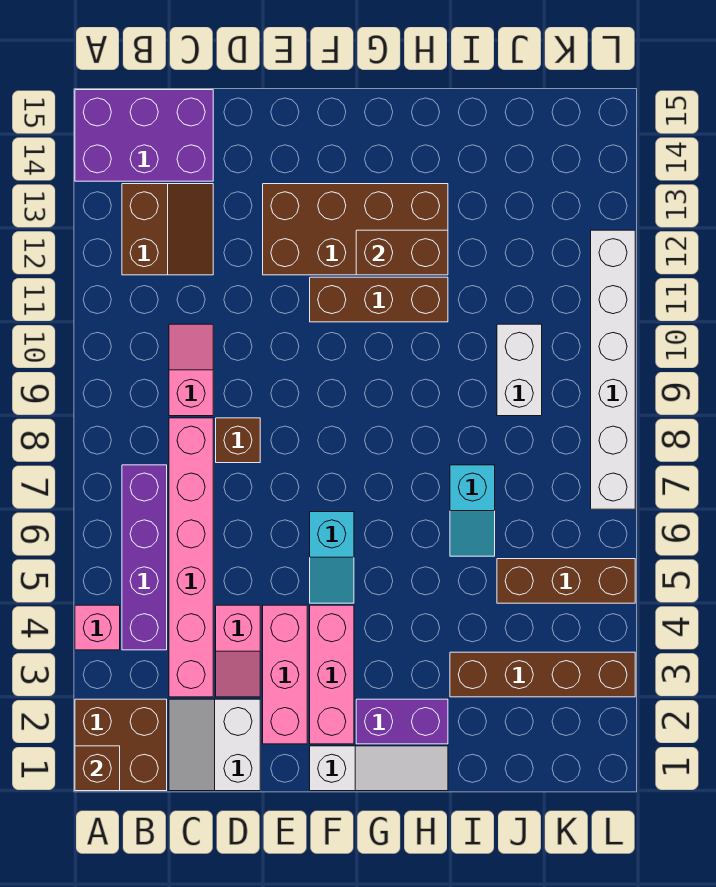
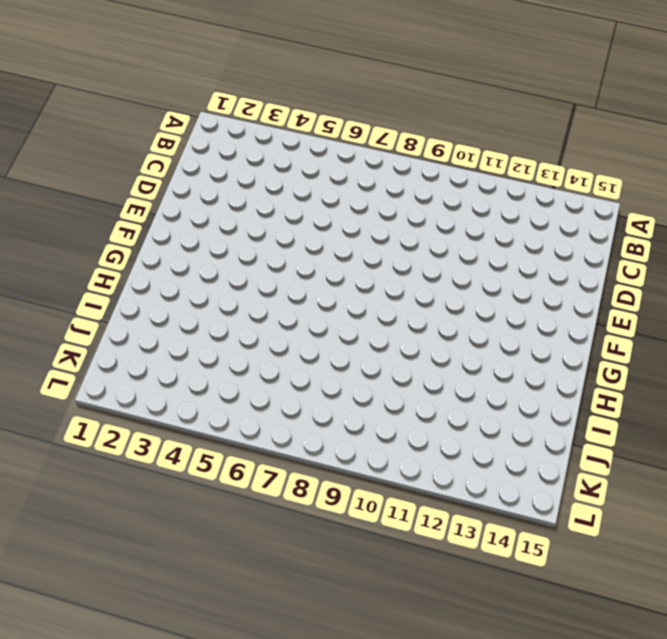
none -> brown 2x2 brick [75,699,167,791]
none -> pink 1x1 brick [75,605,120,650]
none -> purple 2x3 brick [75,90,213,181]

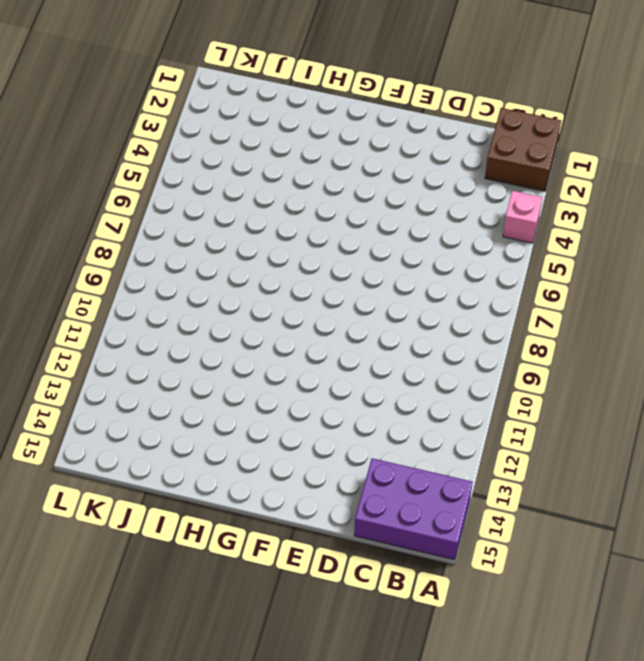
none -> purple 1x4 brick [122,465,167,650]
none -> brown 2x2 slope [122,184,213,275]
none -> white 2x2 slope [169,699,260,791]

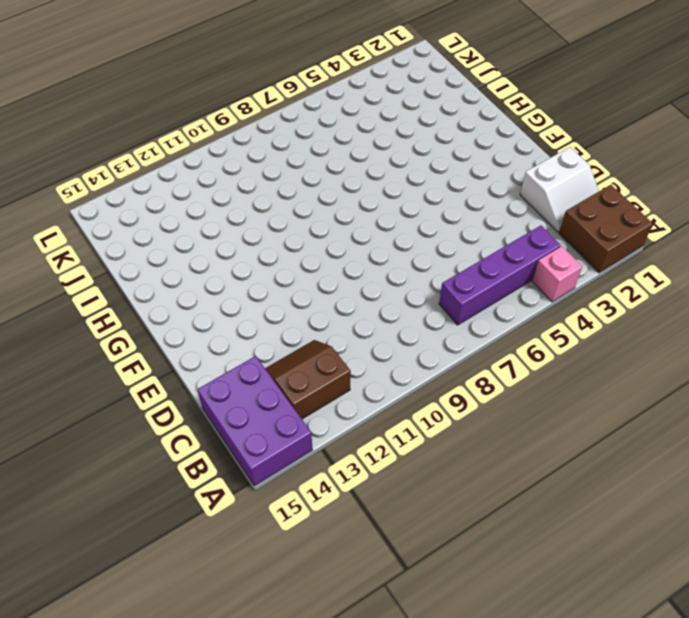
none -> pink 1x6 brick [169,418,213,697]
none -> pink 1x2 slope [169,324,213,416]
none -> pink 1x2 slope [216,605,260,697]

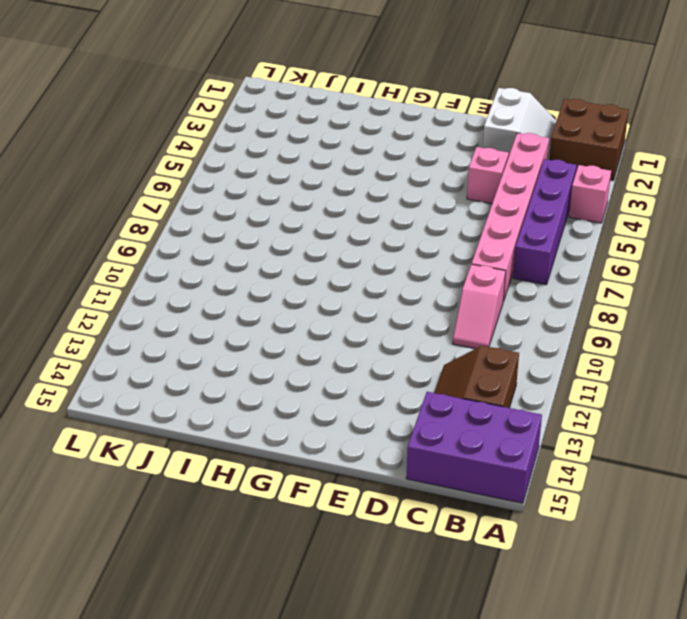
none -> brown 1x1 brick [216,418,260,463]
none -> pink 1x3 brick [263,605,307,744]
none -> brown 2x4 brick [263,184,448,275]

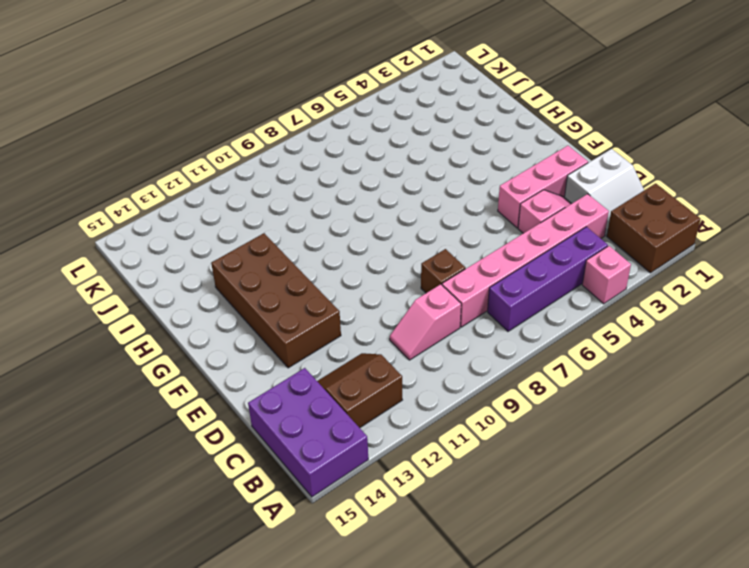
none -> white 1x3 slope [310,746,448,791]
none -> pink 1x3 brick [310,605,354,744]
none -> cyan 1x2 slope [310,512,354,603]

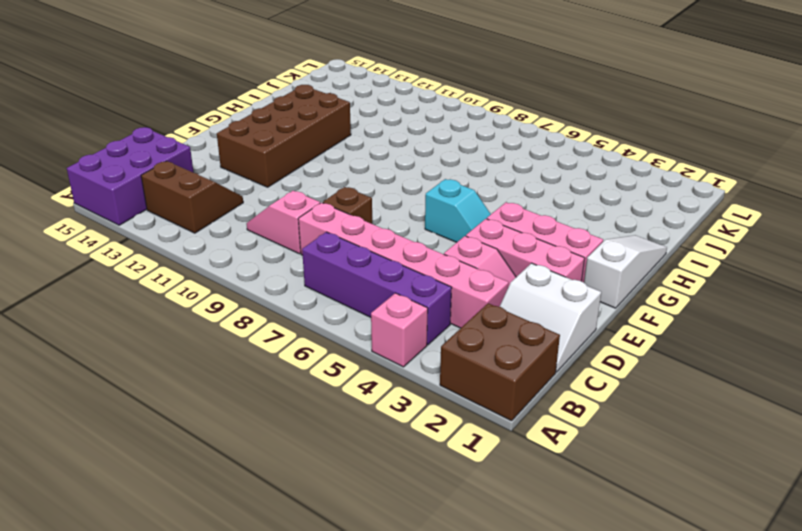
none -> brown 1x3 brick [310,277,448,322]
none -> purple 1x2 brick [356,699,448,744]
none -> brown 1x4 brick [450,652,635,697]

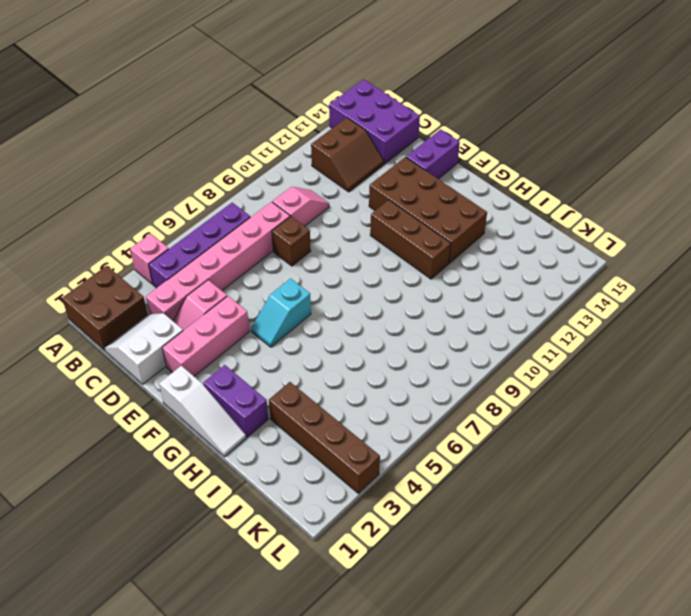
purple 1x2 brick [406,129,460,179] -> none
none -> pink 1x3 brick [310,605,354,744]
none -> cyan 1x2 slope [450,465,495,556]
none -> brown 1x3 brick [497,559,635,603]

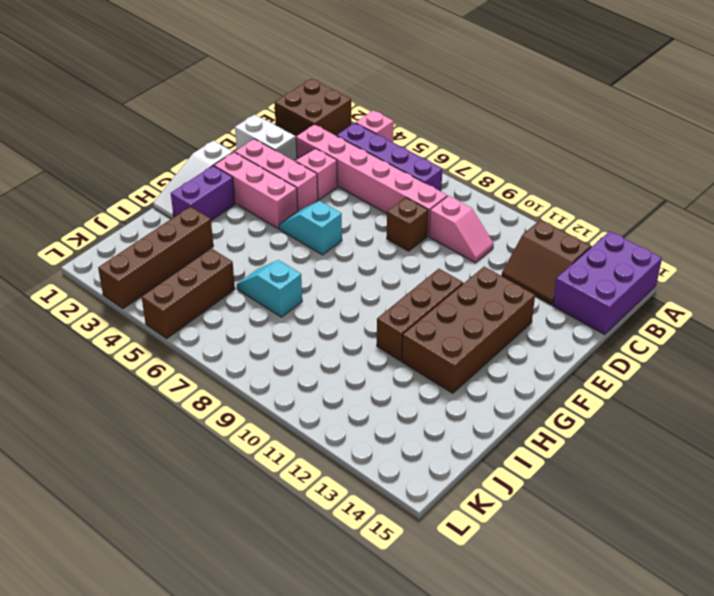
none -> white 1x2 brick [497,324,542,416]
none -> white 1x6 brick [591,230,635,509]
none -> brown 1x1 brick [75,746,120,791]

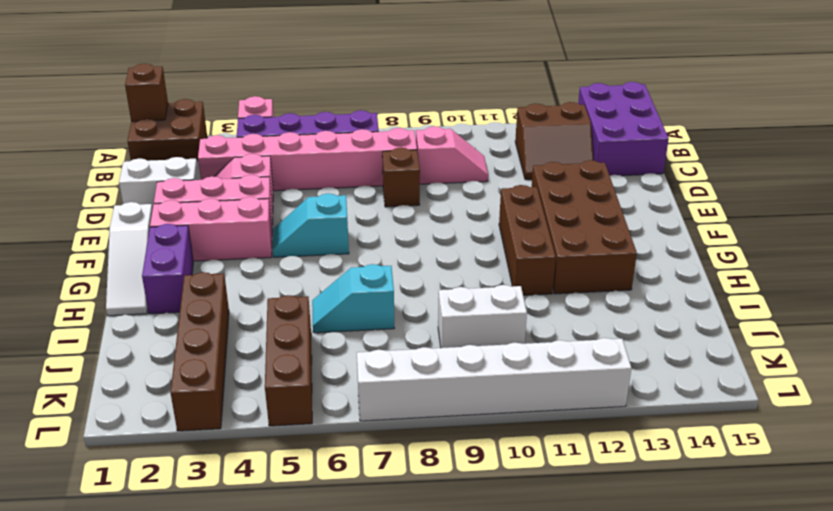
none -> brown 1x2 brick [356,230,448,275]

